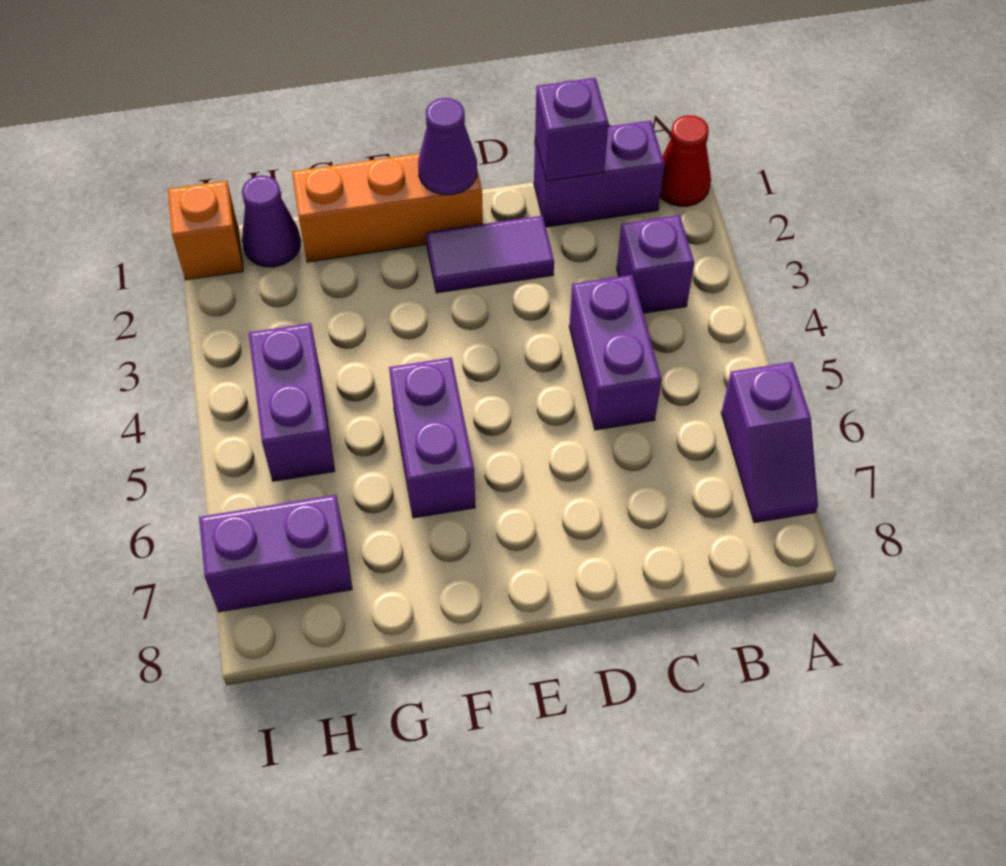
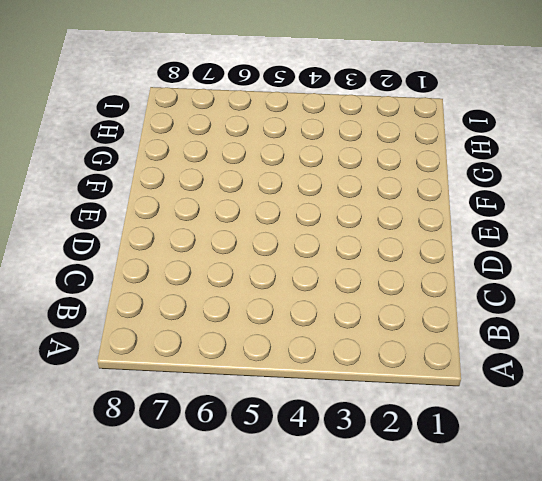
none -> red 1x1 cone [660,115,711,206]
none -> purple 1x2 slope [721,362,818,523]
none -> purple 1x2 brick [534,121,664,227]

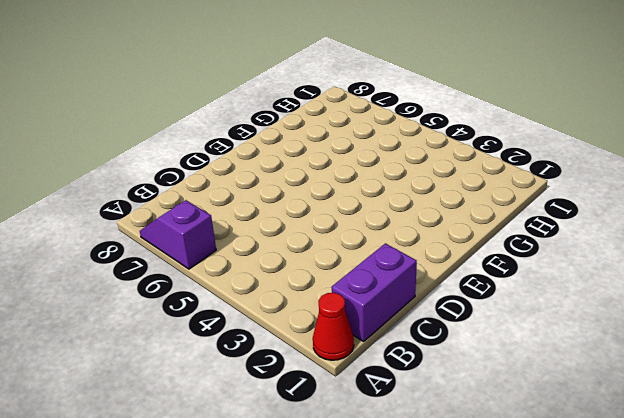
none -> purple 1x1 brick [617,215,694,313]
none -> purple 1x2 brick [569,275,661,430]
none -> purple 1x2 tile [426,216,554,293]

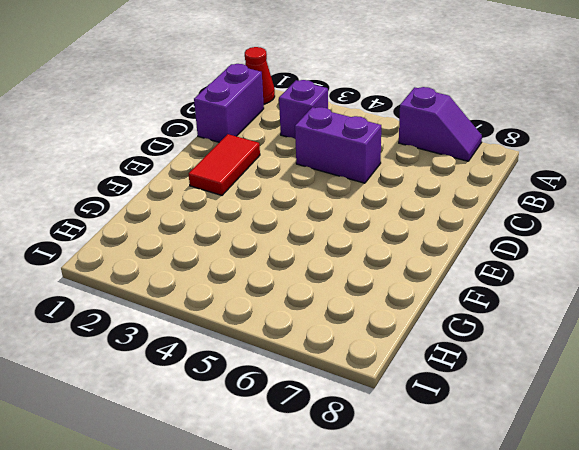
red 1x2 tile [189,134,260,195] -> purple 1x2 tile [426,216,554,293]
none -> orange 1x3 brick [292,153,483,262]
none -> purple 1x2 brick [389,357,475,518]
none -> purple 1x1 cone [242,176,301,267]

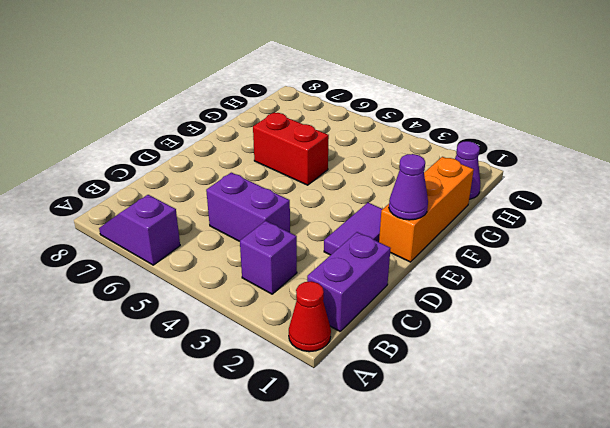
red 1x2 brick [253,112,329,185] -> purple 1x2 brick [389,357,475,518]
none -> purple 1x2 brick [249,323,335,481]
none -> purple 1x2 brick [199,495,352,612]
none -> orange 1x1 brick [168,181,243,280]

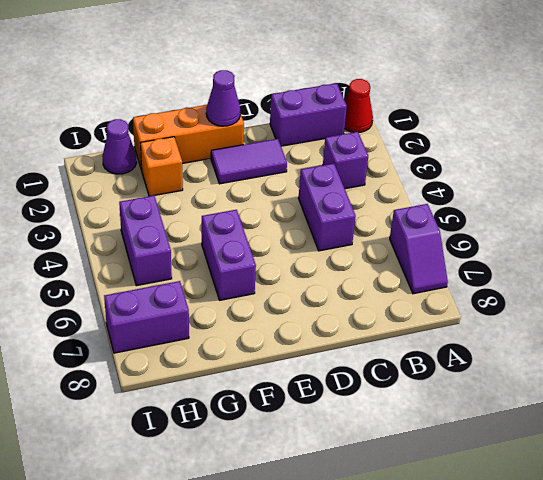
orange 1x1 brick [140,137,183,196] -> orange 1x1 brick moved to [168,181,243,280]
none -> purple 1x1 brick [535,78,609,181]

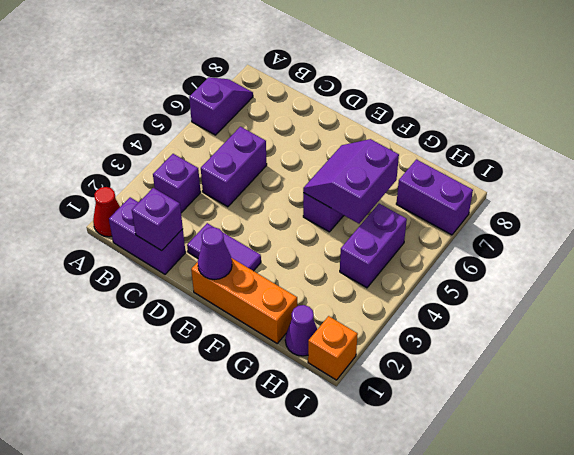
purple 2x2 slope [303,139,399,224] -> none

